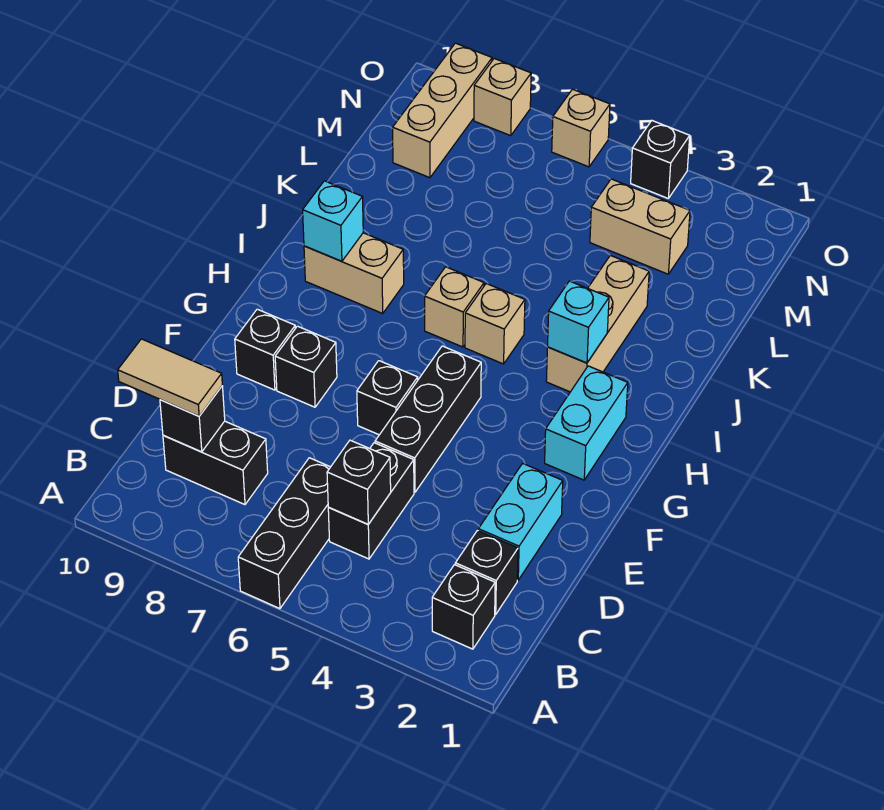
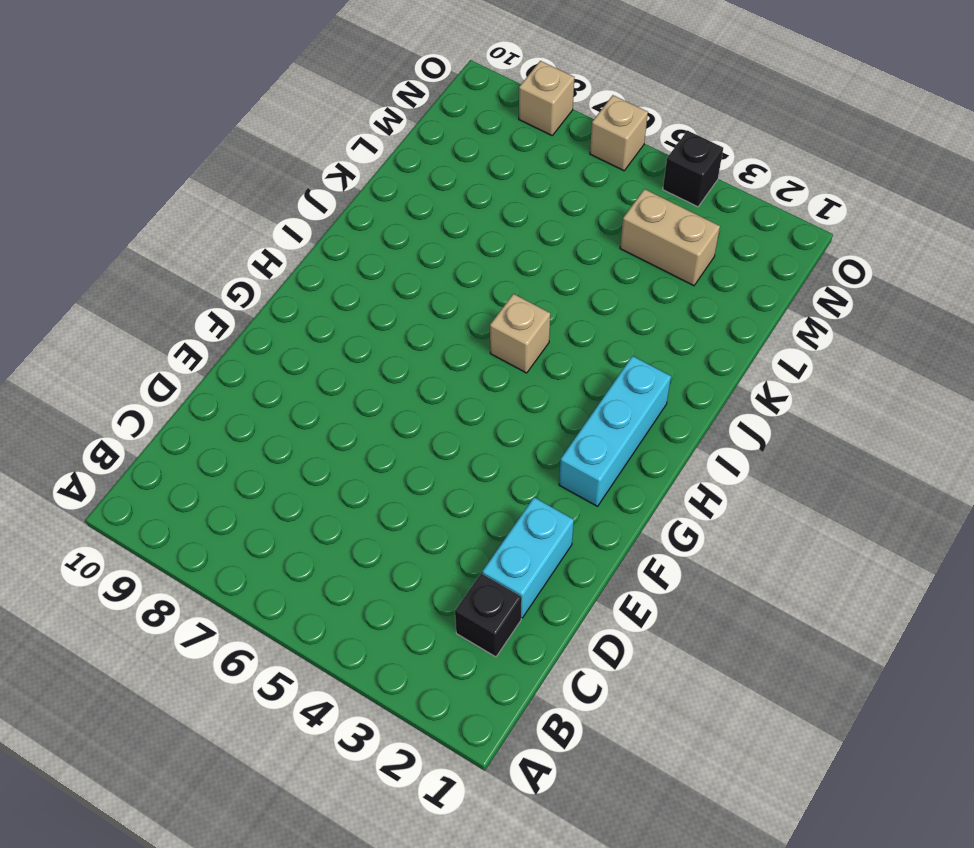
cyan 1x3 brick [559,356,671,506] -> cyan 1x2 brick [545,366,628,480]
none -> black 1x3 brick [238,458,330,609]
none -> black 1x1 brick [432,565,495,649]
none -> black 1x2 brick [328,443,414,559]

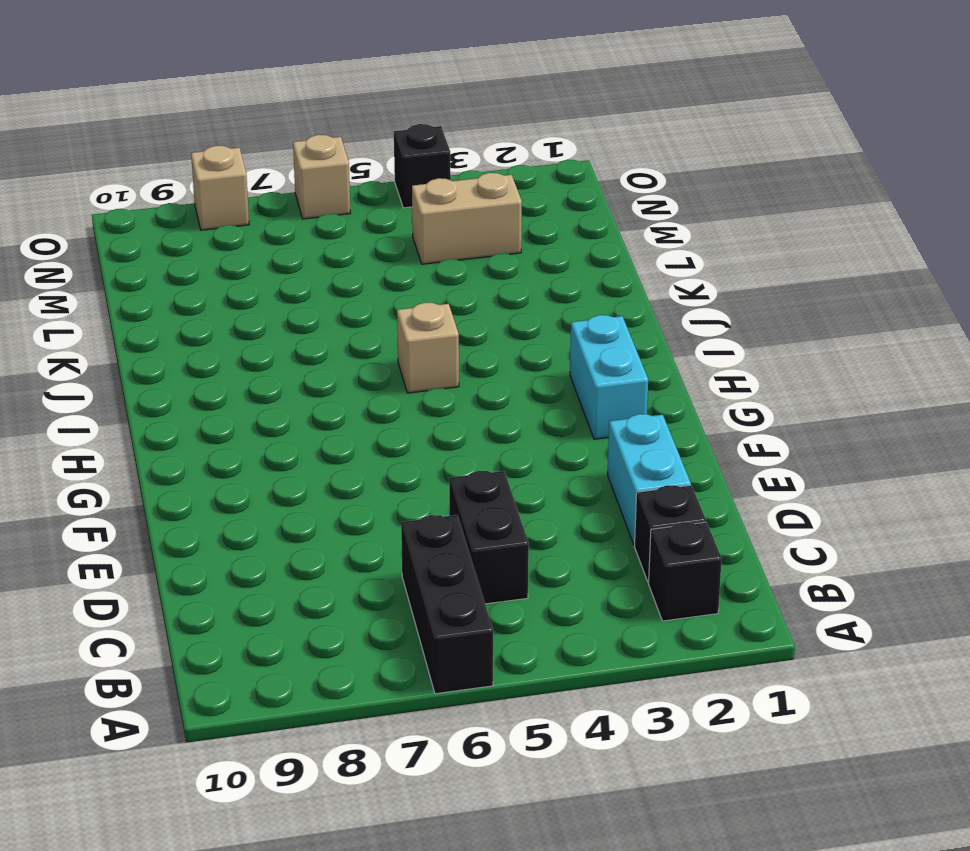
none -> black 1x2 brick [163,421,268,505]
none -> black 1x3 brick [375,346,481,492]
none -> black 1x1 brick [357,361,418,435]

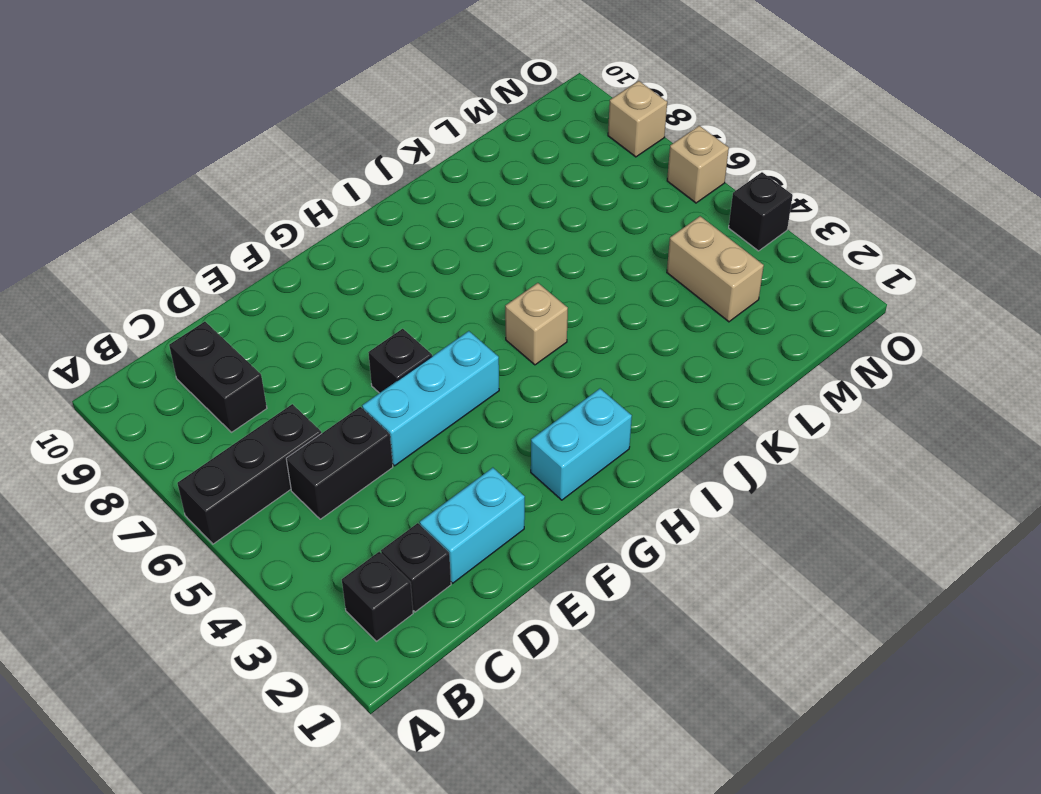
cyan 1x3 brick [362,331,499,466] -> black 1x3 brick [375,346,481,492]
none -> black 1x1 brick [275,326,337,407]
none -> black 1x1 brick [235,309,295,390]
none -> tan 1x3 brick [546,255,649,392]

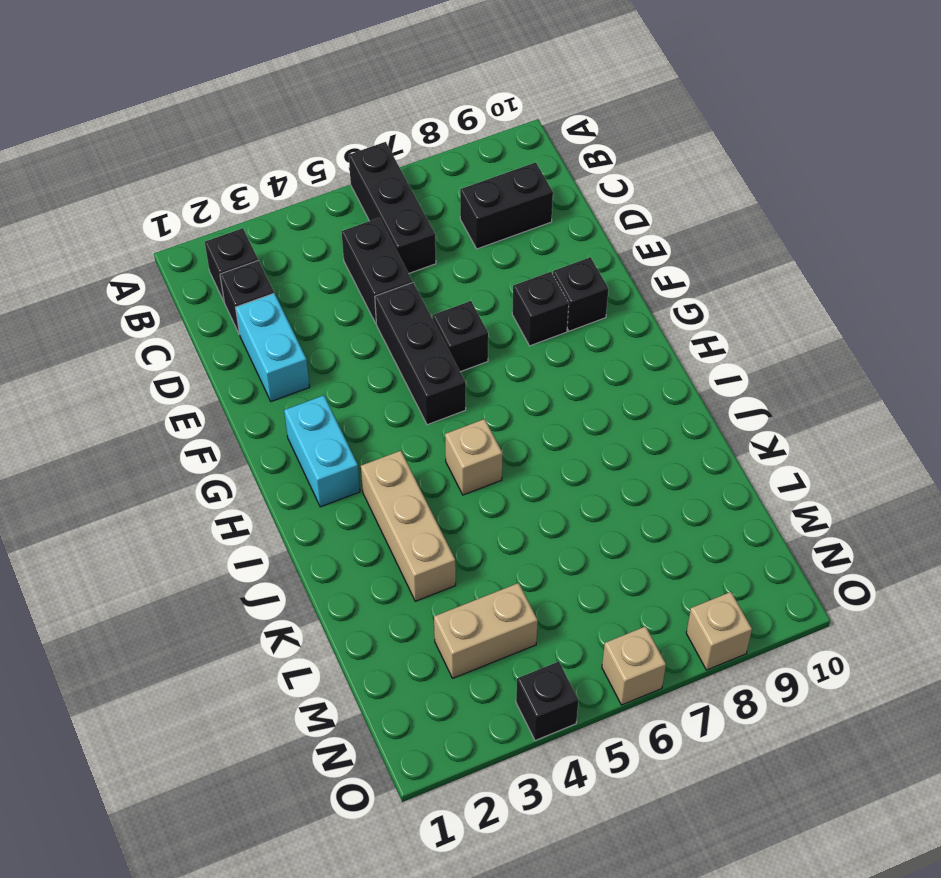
none -> tan 1x1 brick [425,267,484,347]
none -> tan 1x2 brick [304,233,404,313]
none -> tan 1x3 brick [393,43,492,178]

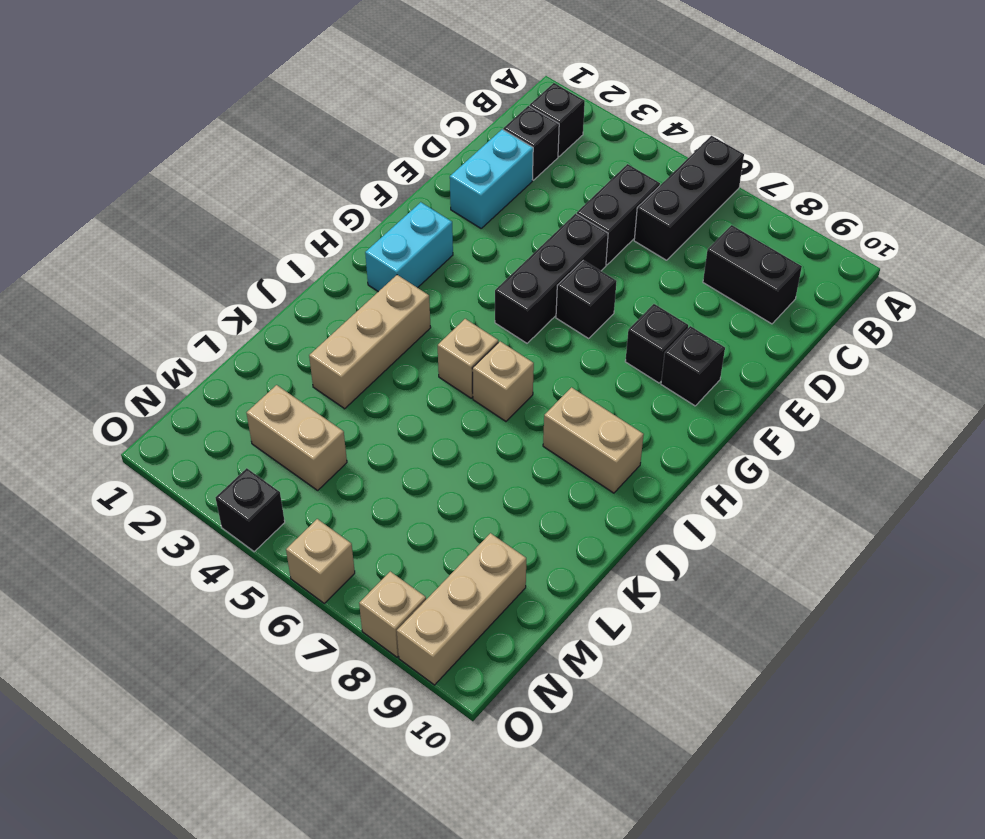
none -> black 1x1 brick [327,440,391,524]
none -> black 1x1 brick [160,386,225,452]
none -> cyan 1x1 brick [548,281,609,363]

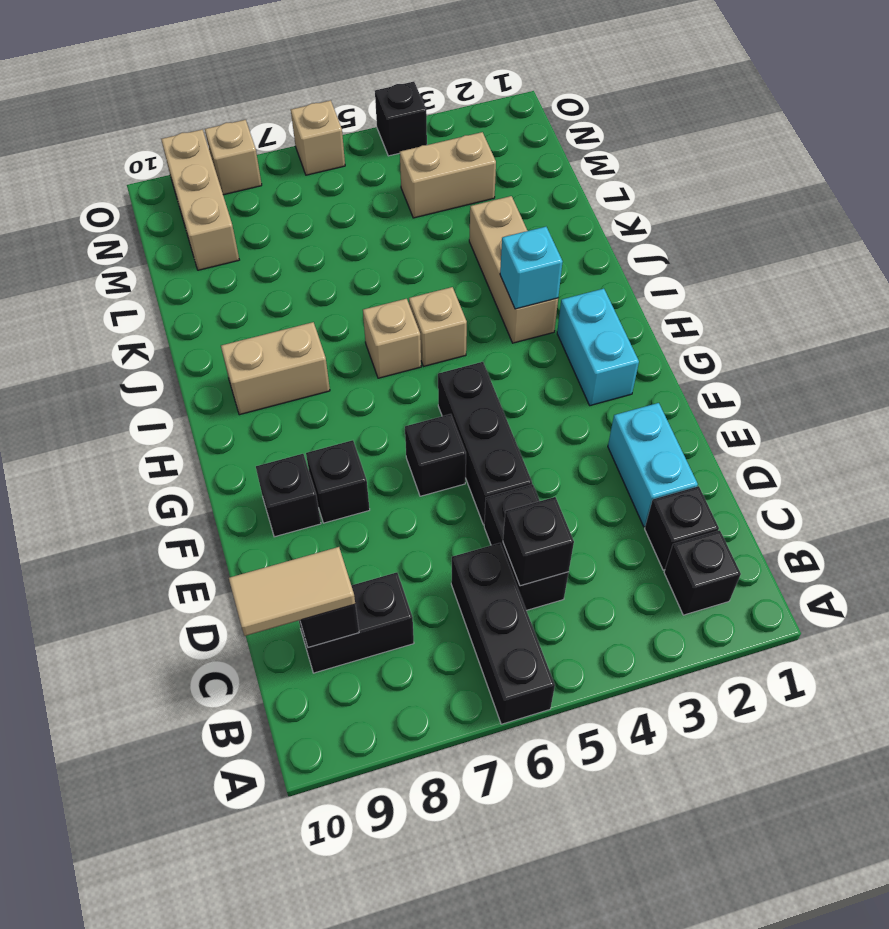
none -> cyan 1x1 brick [303,181,363,261]

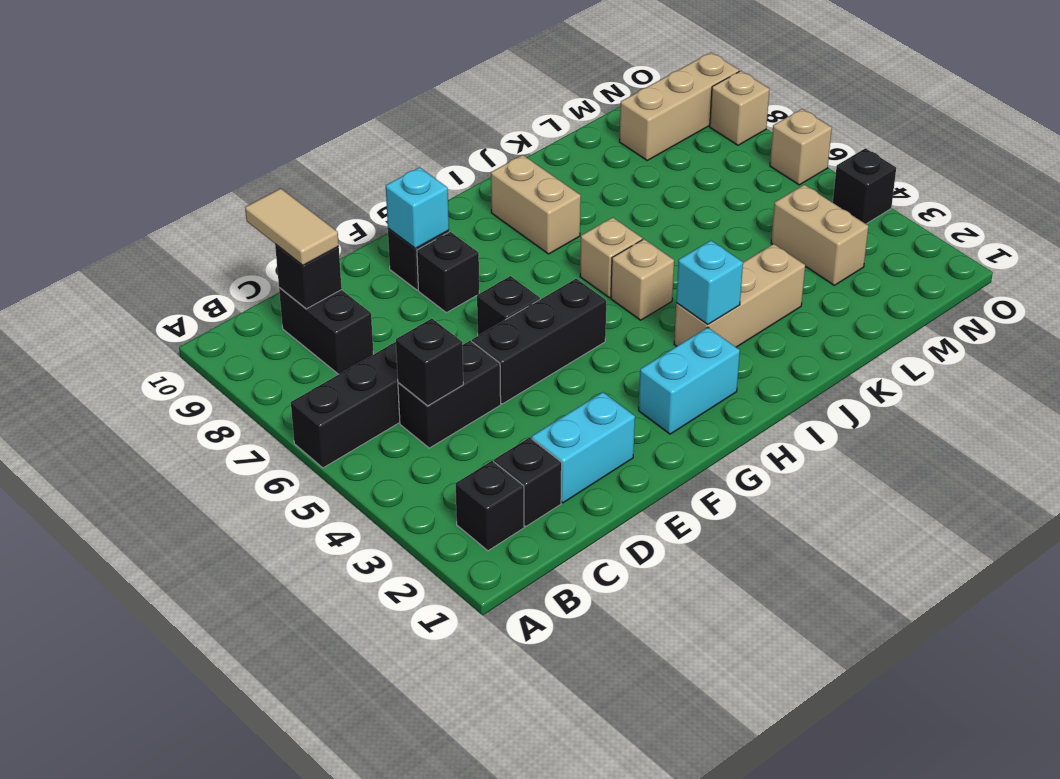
cyan 1x1 brick [386,167,449,248] -> cyan 1x1 brick moved to [303,181,363,261]

